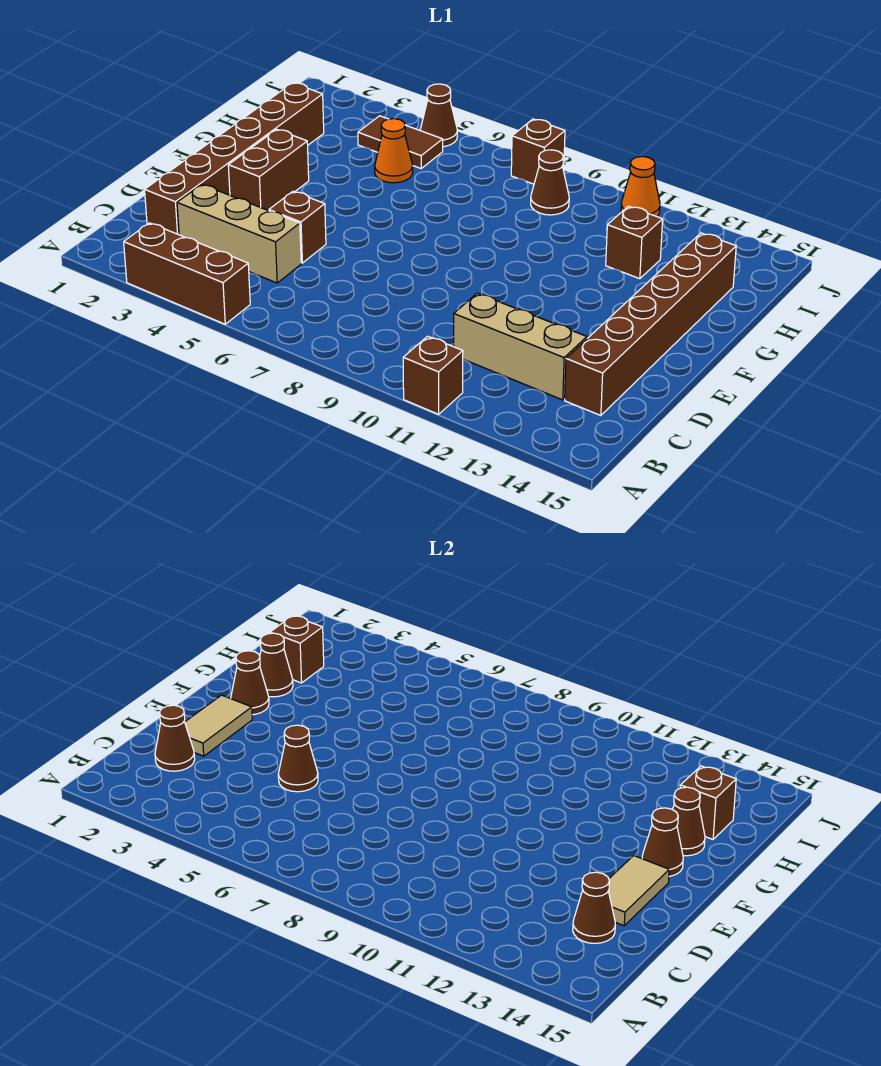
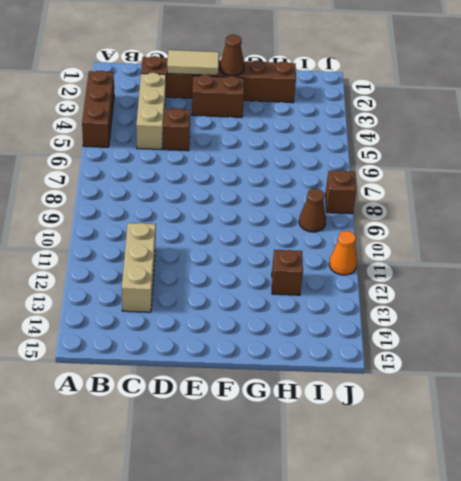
none -> brown 1x1 brick [403,336,463,414]
none -> brown 1x6 brick [565,233,736,416]
none -> orange 1x1 cone [375,119,413,183]

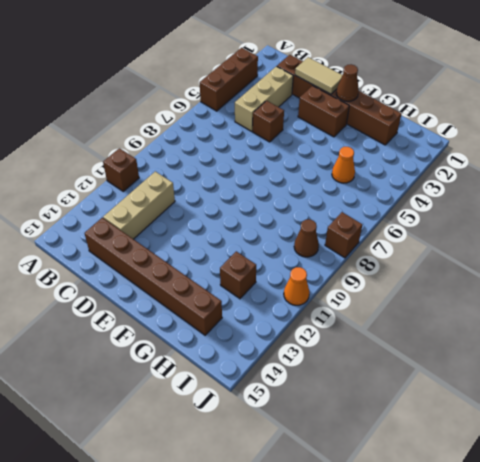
none -> brown 1x2 tile [358,116,443,168]
none -> brown 1x1 cone [420,84,457,147]
none -> brown 1x1 cone [155,705,195,771]

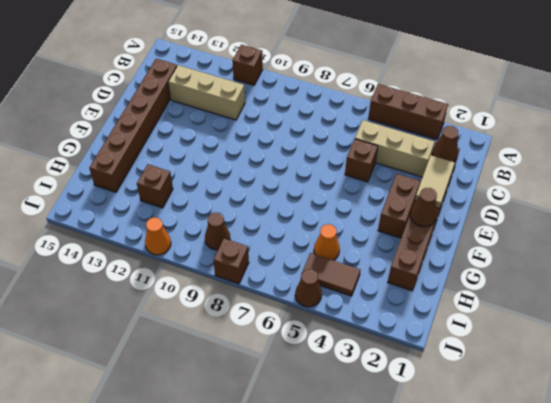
none -> brown 1x1 cone [573,872,615,943]
none -> brown 1x1 cone [278,725,318,792]
none -> tan 1x2 tile [608,856,669,926]

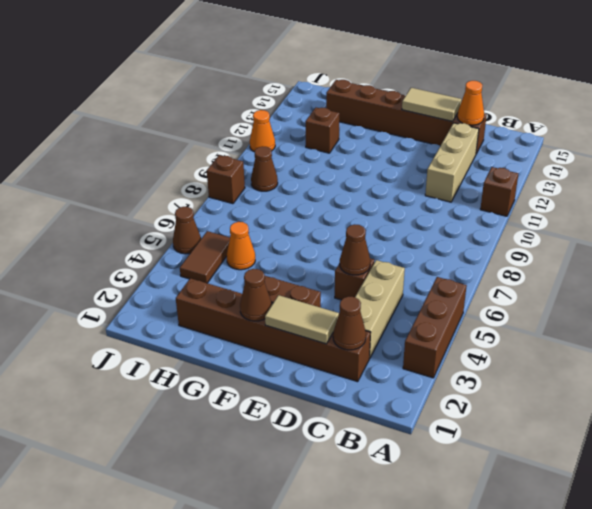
orange 1x1 cone [457,81,484,125] -> brown 1x1 cone [573,872,615,943]
none -> brown 1x1 cone [642,808,683,876]
none -> brown 1x1 cone [260,633,293,697]
none -> brown 1x1 cone [672,787,705,856]

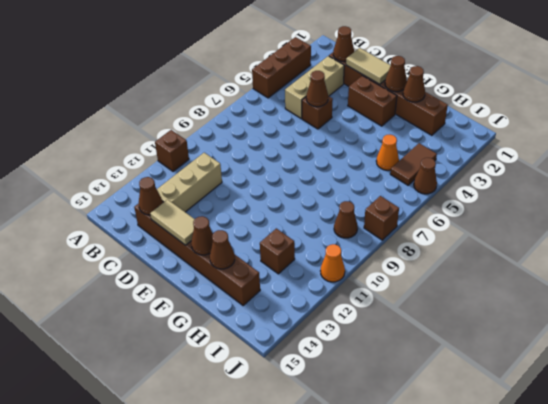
none -> brown 1x1 brick [270,616,324,683]
none -> brown 1x1 brick [680,766,736,839]

